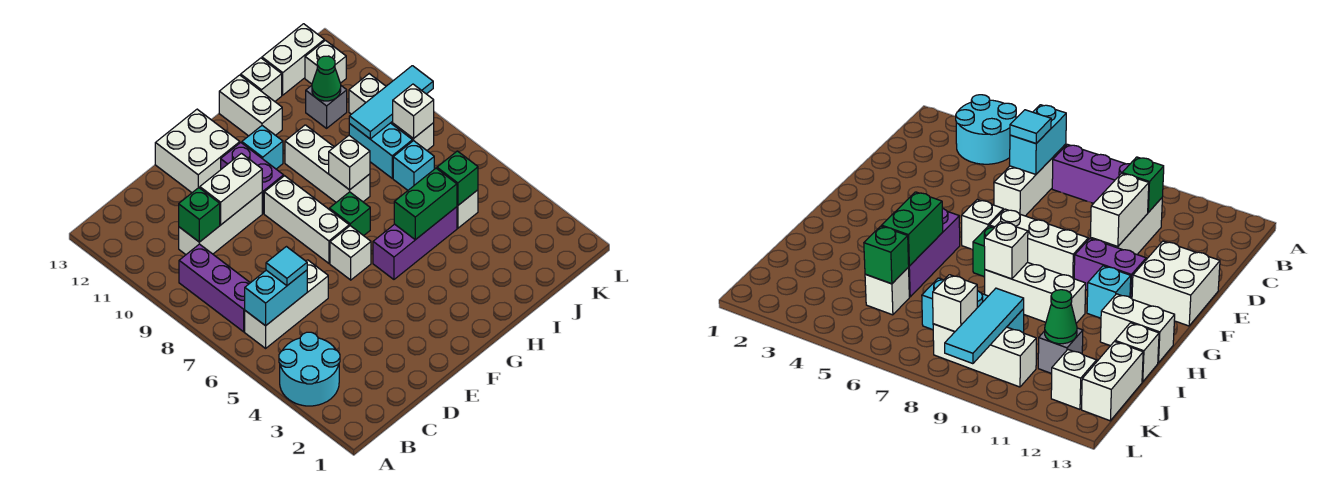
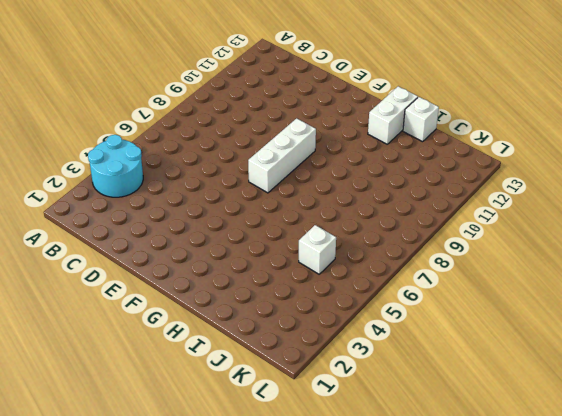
none -> white 1x3 brick [245,260,328,348]
none -> purple 1x3 brick [179,244,250,332]
none -> white 1x3 brick [179,192,262,254]
none -> white 2x2 brick [155,109,240,193]

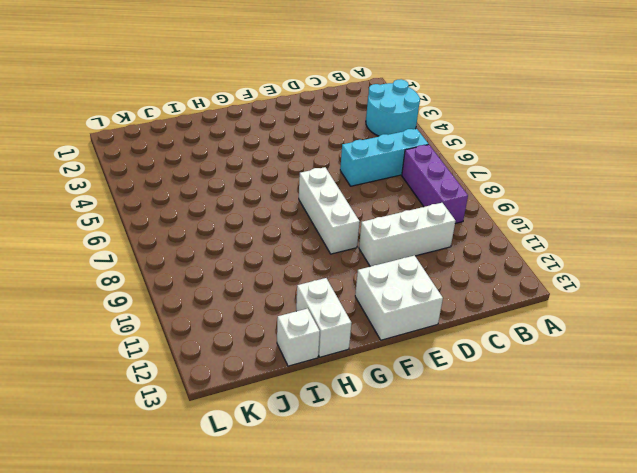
cyan 1x3 brick [340,129,428,186] -> white 1x3 brick [245,260,328,348]
none -> white 1x1 brick [330,226,371,280]
none -> purple 1x2 brick [221,143,284,213]
none -> purple 1x3 brick [373,207,457,279]
none -> green 1x1 brick [329,192,370,236]

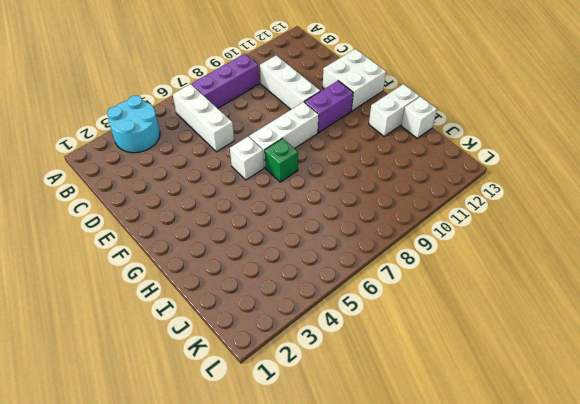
none -> purple 1x3 brick [373,207,457,279]
none -> cyan 1x1 brick [242,126,283,169]
none -> white 1x3 brick [285,125,370,202]
none -> white 1x1 brick [457,190,478,228]

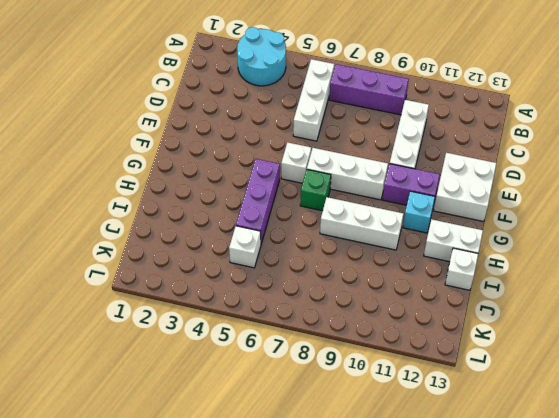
none -> cyan 1x1 brick [393,141,434,190]
none -> cyan 1x2 brick [349,123,412,178]
none -> grey 1x1 brick [306,86,347,128]
none -> white 1x2 brick [262,24,324,95]

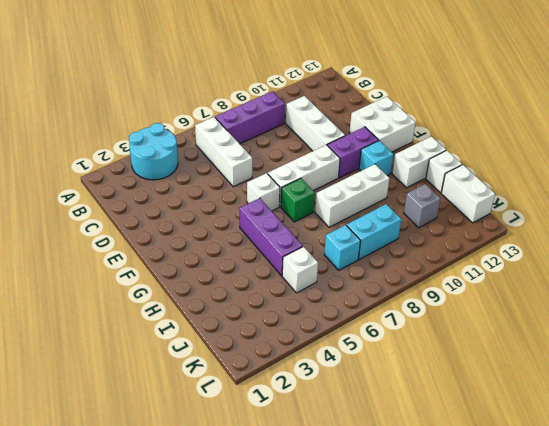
none -> white 1x3 brick [349,74,434,150]
none -> white 1x1 brick [305,40,346,84]
none -> cyan 1x2 brick [245,270,307,326]
none -> green 1x1 brick [179,188,220,242]

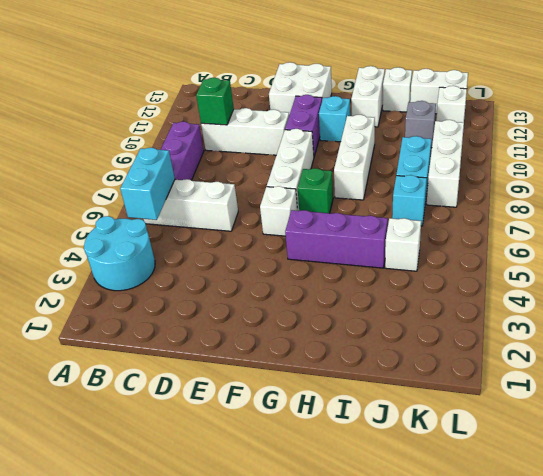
cyan 1x2 brick [120,148,175,220] -> cyan 1x2 brick turned to [245,270,307,326]
none -> white 1x2 brick [200,153,262,225]
none -> green 1x2 brick [394,168,457,240]
none -> white 1x1 brick [329,136,370,190]
none -> green 1x1 brick [437,151,478,205]

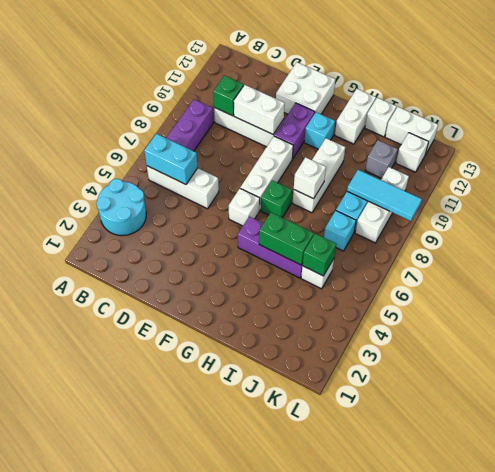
none -> green 1x1 cone [312,56,341,101]
none -> white 1x1 brick [393,84,434,139]
none -> cyan 1x1 tile [266,247,307,286]

